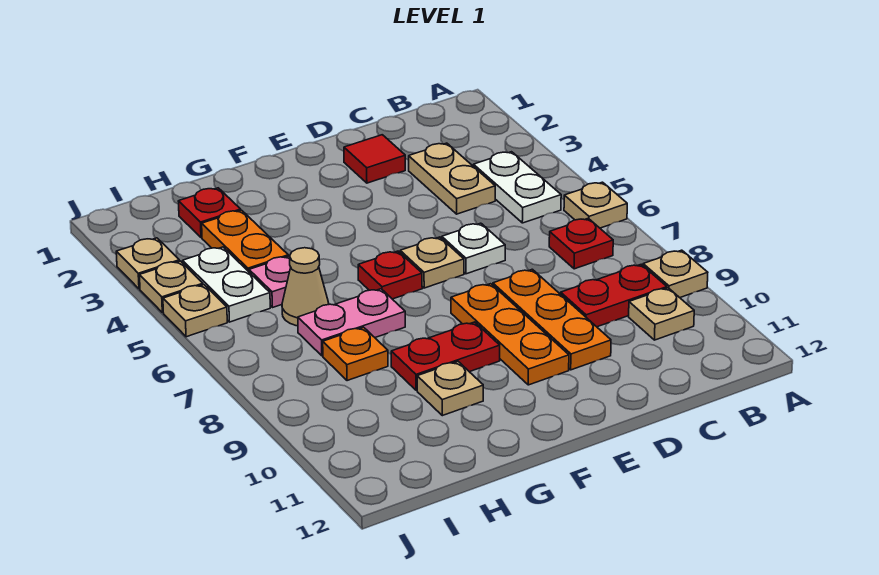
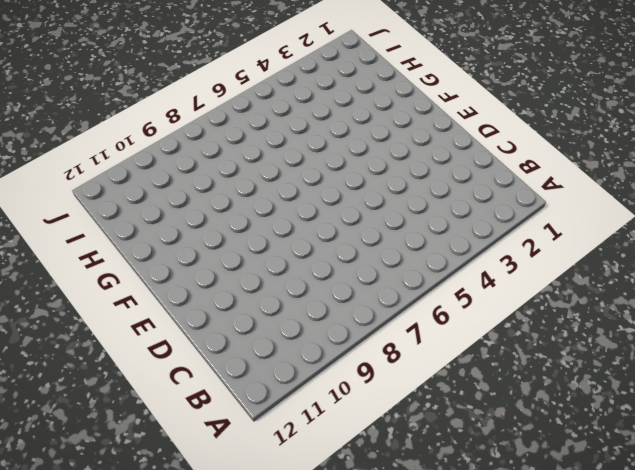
none -> tan 1x1 plate [564,182,627,228]
none -> tan 1x1 plate [643,250,708,298]
none -> white 1x2 plate [474,152,561,223]

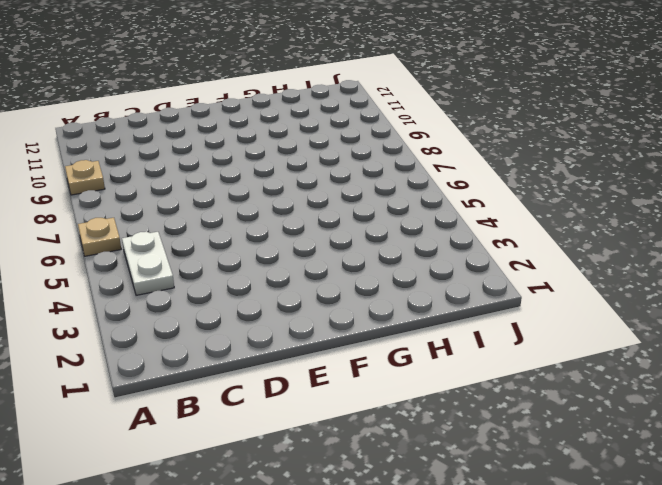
none -> red 1x1 plate [549,218,613,269]
none -> red 1x2 plate [561,264,667,327]
none -> tan 1x1 plate [629,288,694,340]

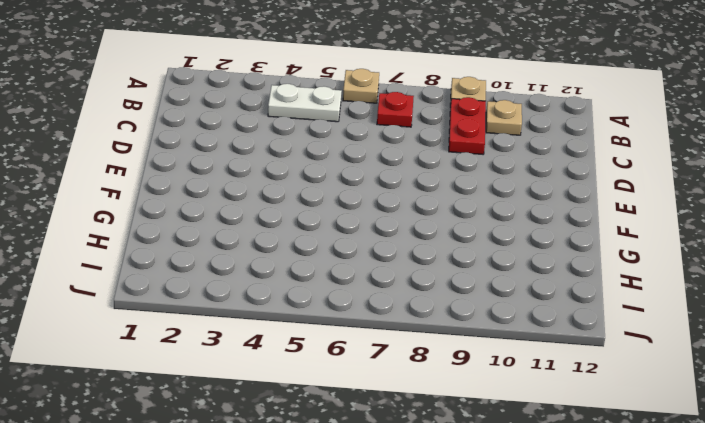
none -> tan 1x2 plate [409,143,495,214]
none -> red 1x1 tile [344,135,405,183]
none -> white 1x1 plate [442,223,505,274]

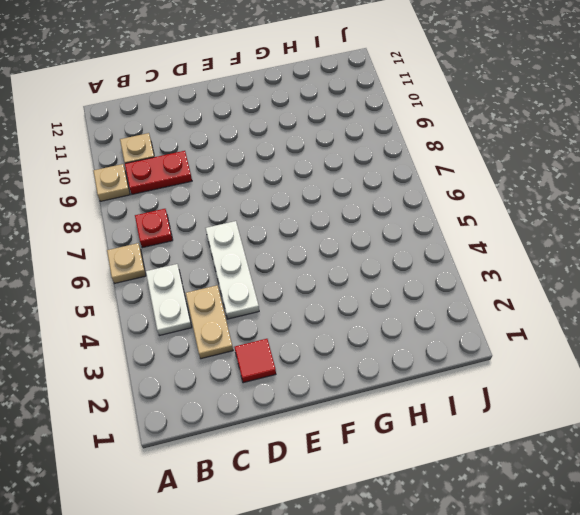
white 1x3 plate [206,221,259,319] -> white 1x1 plate [442,223,505,274]
none -> orange 1x3 plate [493,269,611,370]
none -> tan 1x1 plate [400,237,464,288]
none -> orange 1x3 plate [451,284,569,385]

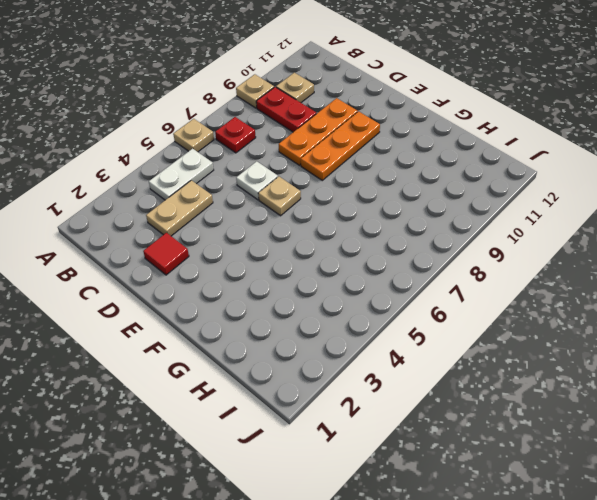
none -> red 1x1 plate [358,251,422,299]
none -> red 1x2 plate [391,322,500,390]
none -> pink 1x2 plate [298,289,405,356]

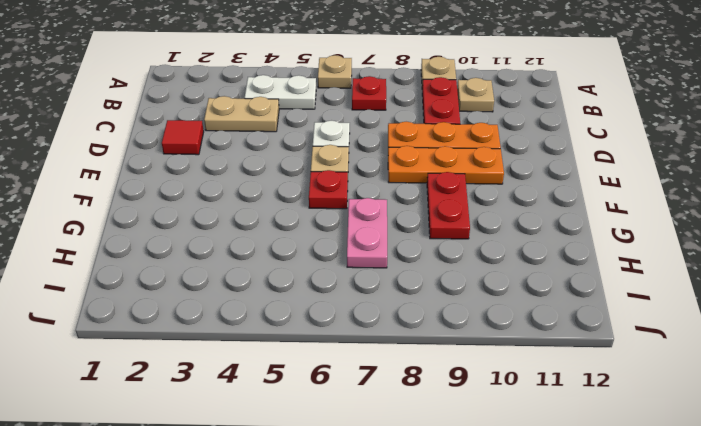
none -> tan 1x1 plate [417,362,483,416]
none -> red 1x1 plate [178,188,241,238]
none -> orange 1x2 plate [202,210,288,272]

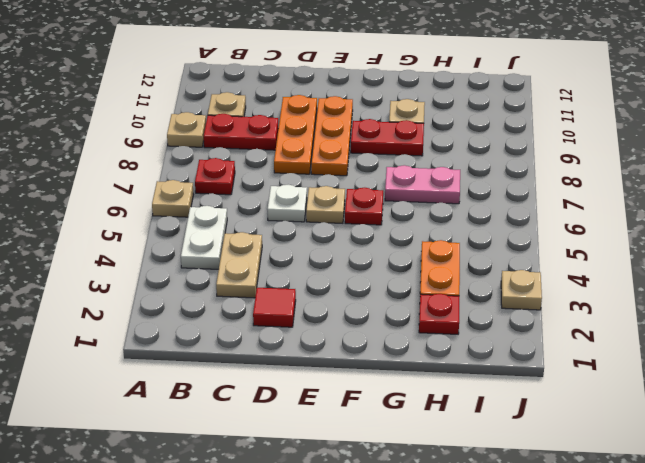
none -> pink 1x1 plate [249,256,291,308]
none -> tan 1x1 cone [282,248,329,326]
none -> orange 1x1 plate [323,327,388,381]

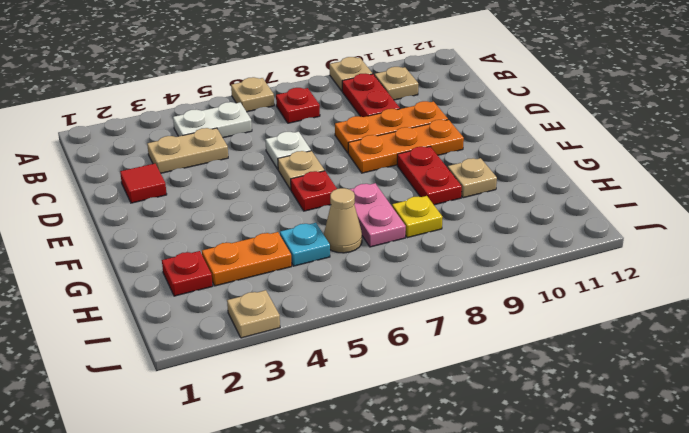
cyan 1x1 plate [280,223,330,266] -> pink 1x1 plate [249,256,291,308]
yellow 1x1 plate [392,196,442,238] -> orange 1x1 plate [323,327,388,381]
none -> white 1x2 plate [183,247,270,322]
none -> tan 1x1 plate [140,261,203,313]
none -> tan 1x1 plate [163,285,227,337]

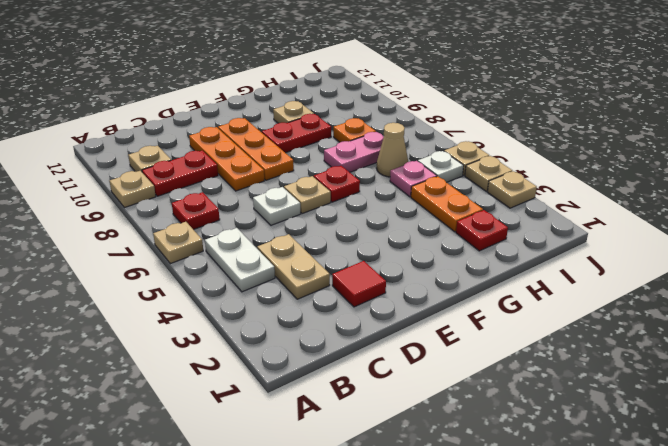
white 1x1 plate [418,151,464,183] -> white 1x2 plate [183,247,270,322]

